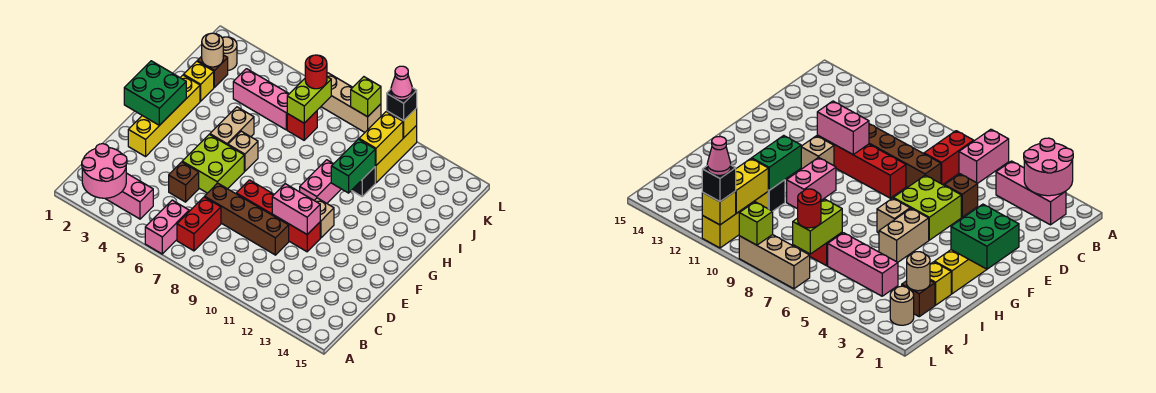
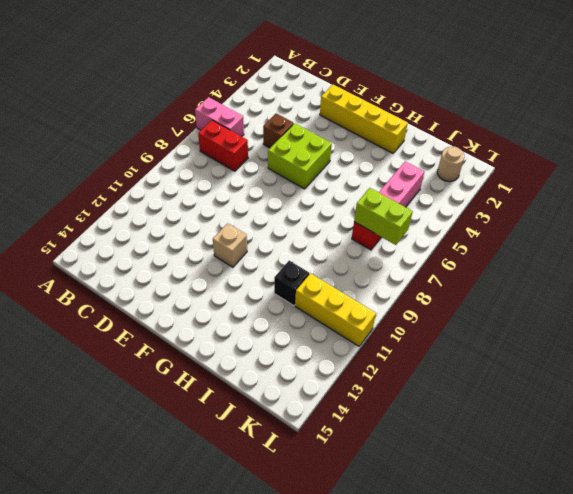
none -> pink 1x3 brick [105,173,153,219]
none -> brown 1x4 brick [205,183,289,255]
none -> red 1x4 brick [236,180,320,252]
none -> tan 1x2 brick [210,107,254,145]

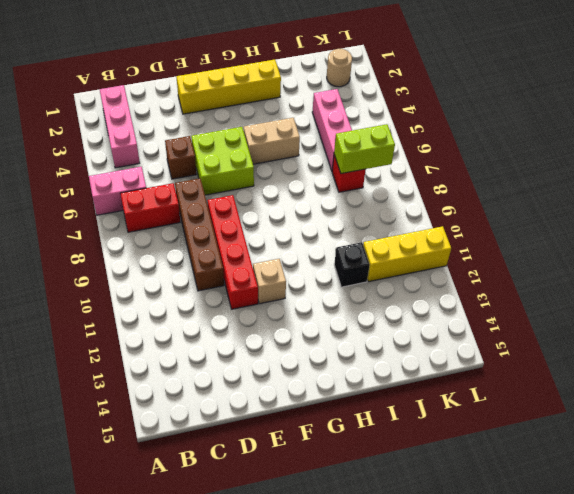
none -> tan 1x1 brick [228,131,258,171]
none -> pink 1x2 brick [300,160,341,203]
none -> yellow 1x1 brick [184,61,214,101]
none -> brown 1x1 brick [197,55,228,87]

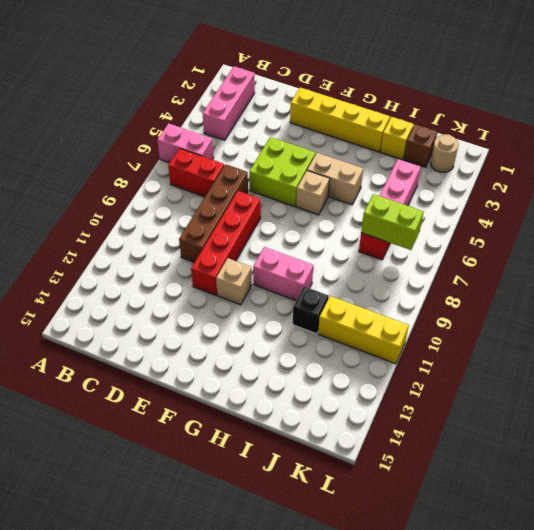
none -> brown 1x1 brick [169,162,199,202]
none -> tan 1x3 brick [321,73,381,132]
none -> pink 2x2 round brick [82,144,127,198]
none -> pink 1x2 brick [272,184,320,234]

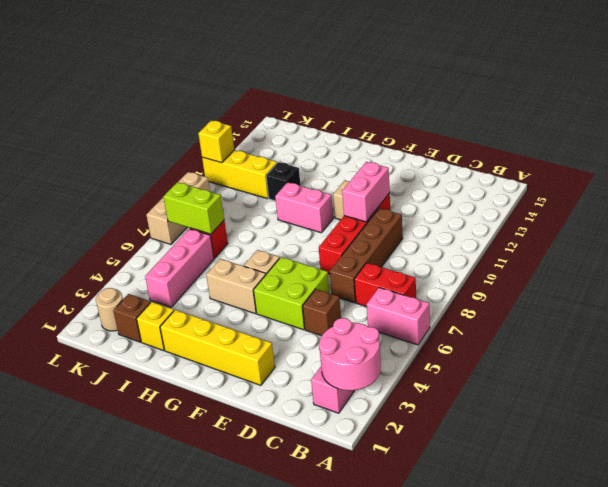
none -> green 2x2 brick [124,61,186,125]
none -> green 1x2 brick [331,139,375,193]
none -> tan 1x1 round brick [202,33,223,67]
none -> yellow 1x2 brick [359,112,403,165]

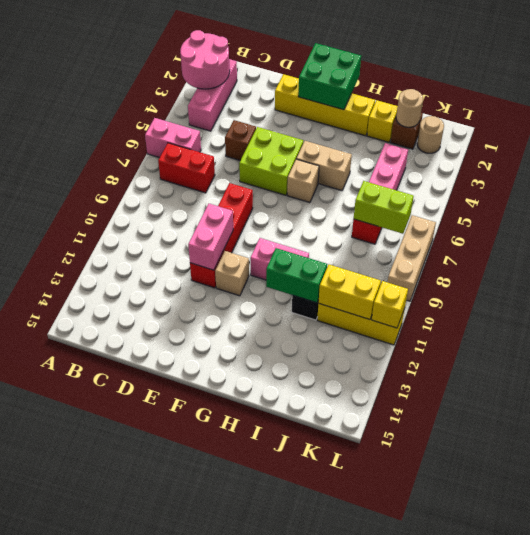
none -> brown 1x4 brick [205,183,289,255]
none -> lime 1x1 brick [351,77,381,117]
none -> red 1x1 round brick [305,55,327,89]
none -> black 1x1 brick [387,88,417,121]

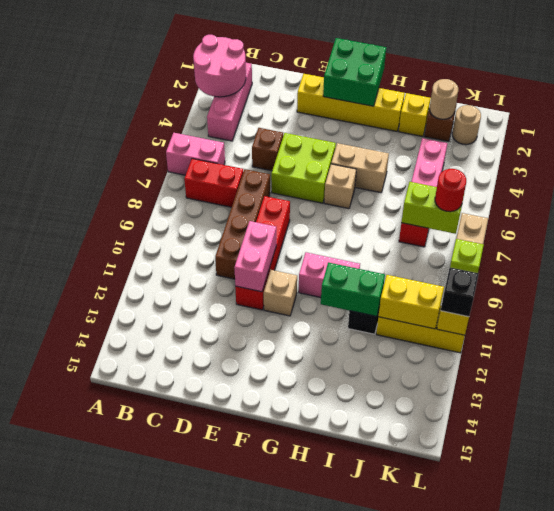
none -> pink 1x1 cone [391,66,412,100]

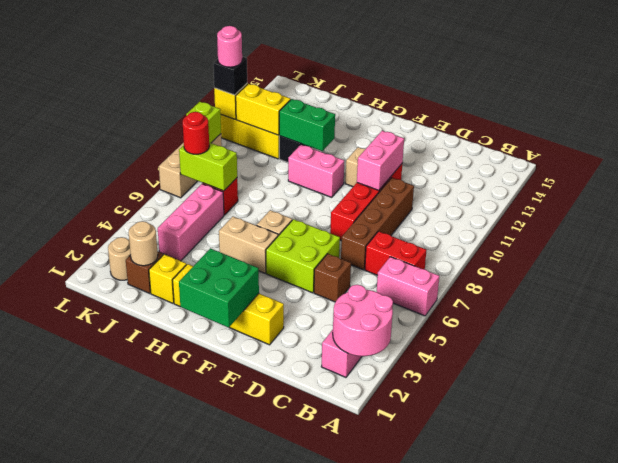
pink 1x1 round brick [217,26,242,67] -> pink 1x1 cone [391,66,412,100]

